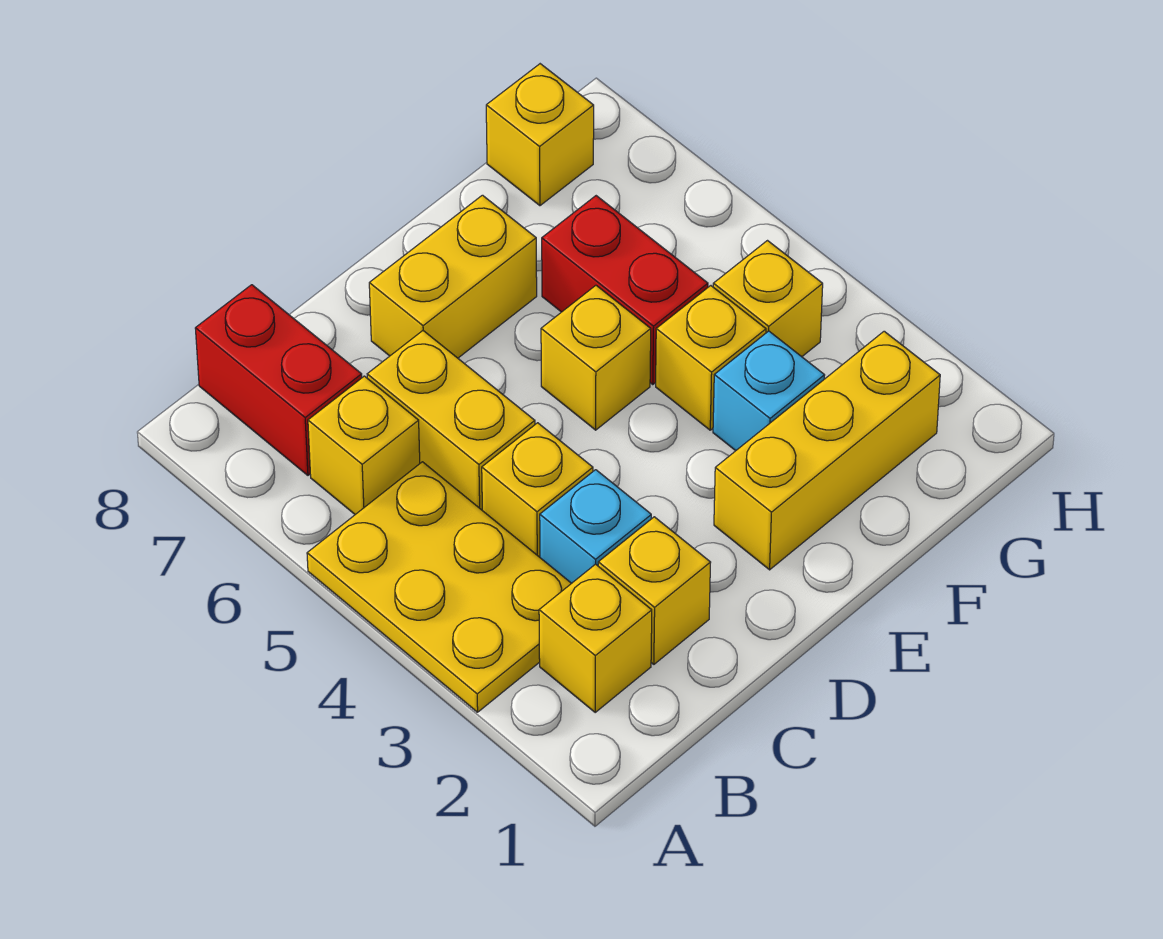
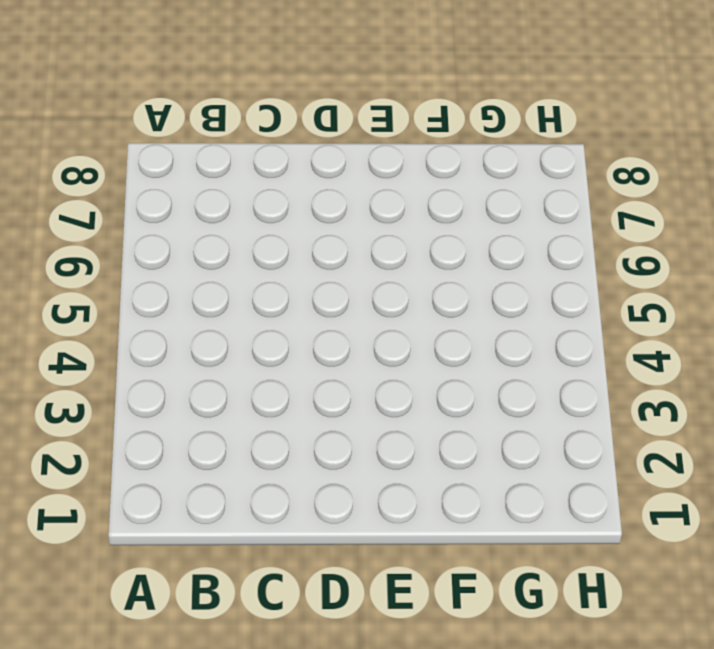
none -> yellow 2x3 plate [307,462,571,712]
none -> yellow 1x1 brick [539,564,652,712]
none -> yellow 1x1 brick [308,376,420,514]

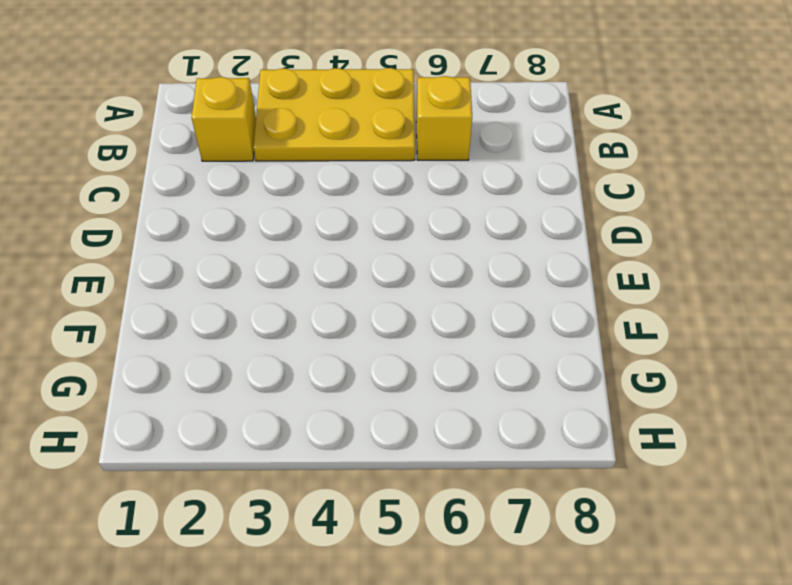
none -> red 1x2 brick [195,285,362,475]
none -> yellow 1x1 brick [598,517,711,664]
none -> cyan 1x1 brick [540,470,651,583]

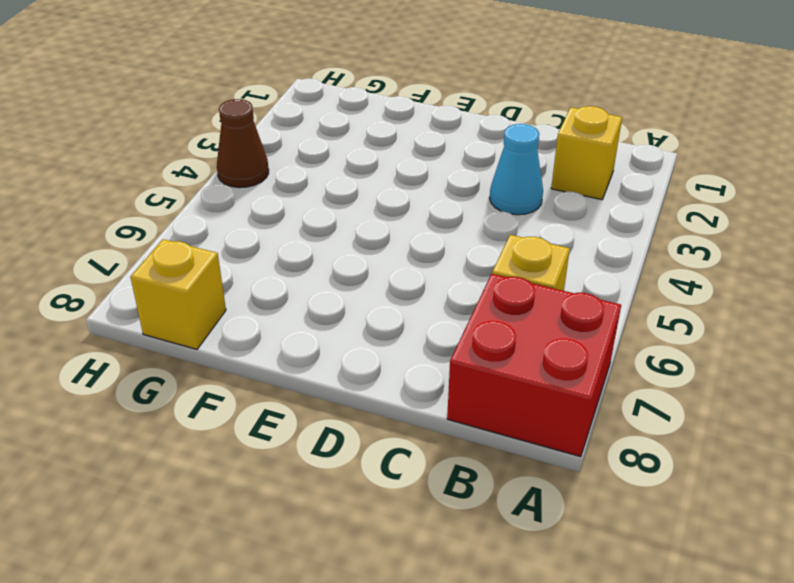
red 2x2 brick [447,274,621,457] -> red 1x2 brick [195,285,362,475]
cyan 1x1 cone [490,124,543,215] -> cyan 1x1 brick [540,470,651,583]
brown 1x1 cone [217,99,269,188] -> none
none -> yellow 2x3 plate [307,462,571,712]
none -> yellow 1x1 brick [598,517,711,664]
none -> yellow 1x1 brick [482,423,593,557]

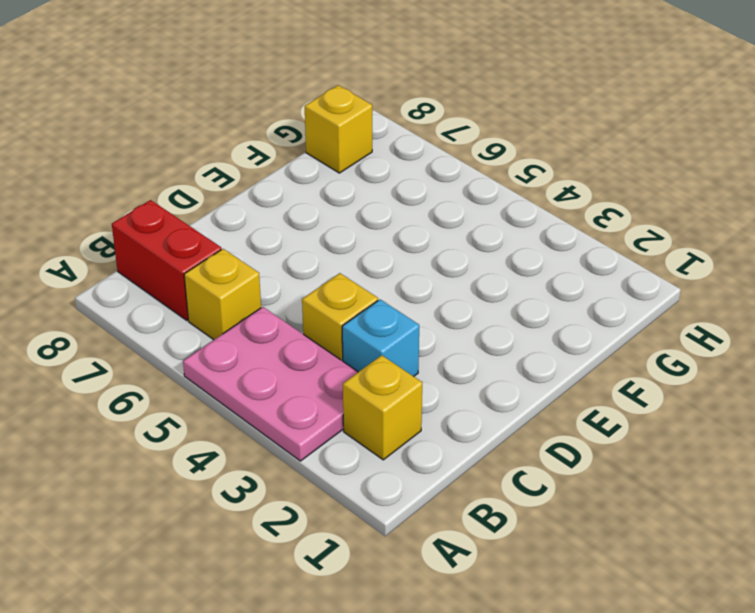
pink 2x3 plate [183,307,358,461] -> yellow 2x3 plate [307,462,571,712]
none -> yellow 1x1 brick [598,517,711,664]
none -> yellow 1x2 brick [367,331,535,510]
none -> yellow 1x2 brick [369,195,537,358]

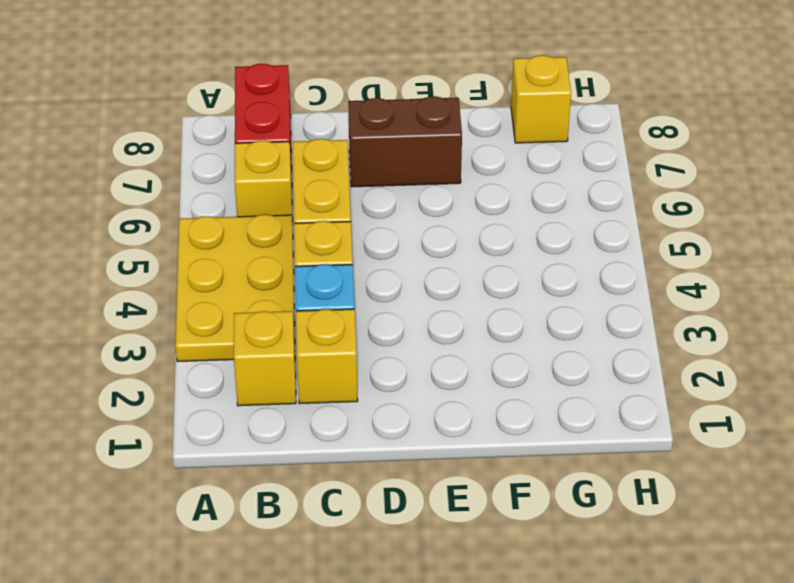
brown 1x2 brick [348,96,462,187] -> yellow 1x2 brick [369,195,537,358]
none -> yellow 1x3 brick [714,331,940,570]
none -> yellow 1x1 brick [541,285,651,430]
none -> cyan 1x1 brick [713,331,825,451]

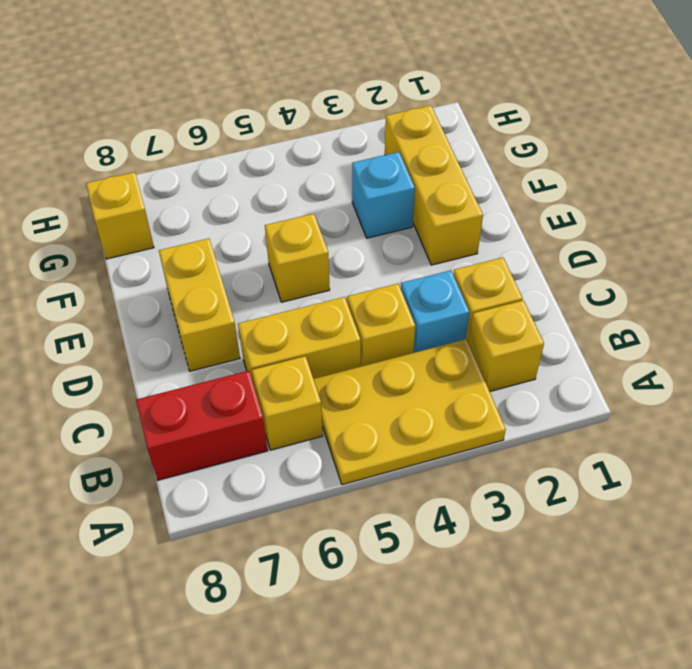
none -> yellow 1x1 brick [656,286,766,430]
none -> red 1x2 brick [542,196,708,384]
none -> yellow 1x1 brick [713,241,823,357]

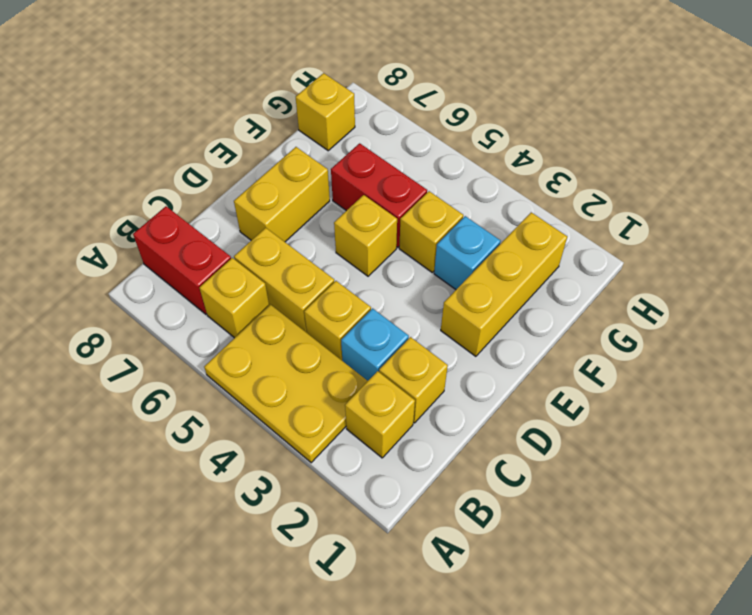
none -> yellow 1x1 brick [713,241,823,357]

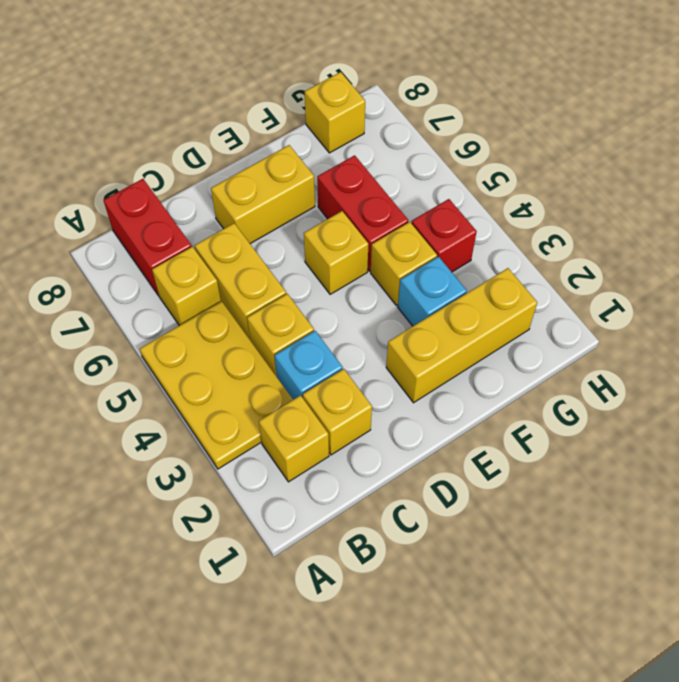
red 1x1 brick [411,199,477,272] -> yellow 1x1 brick [713,241,823,357]

